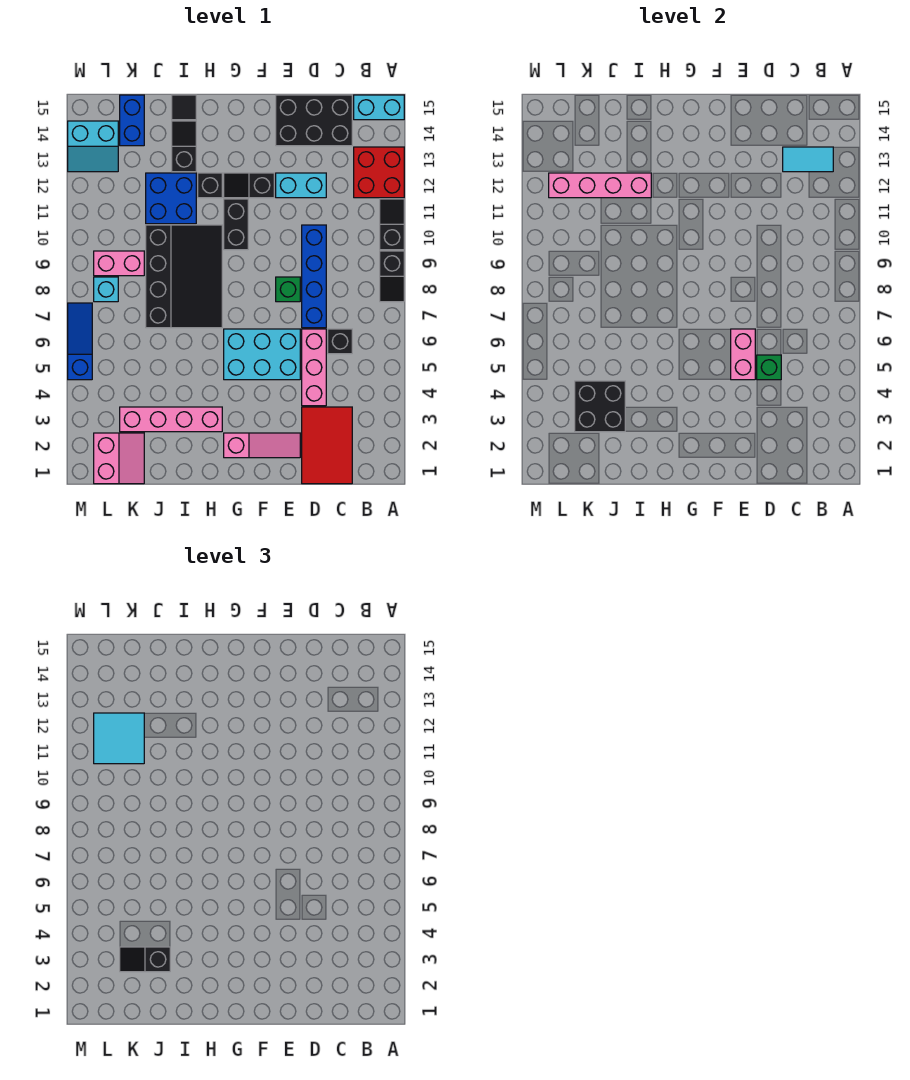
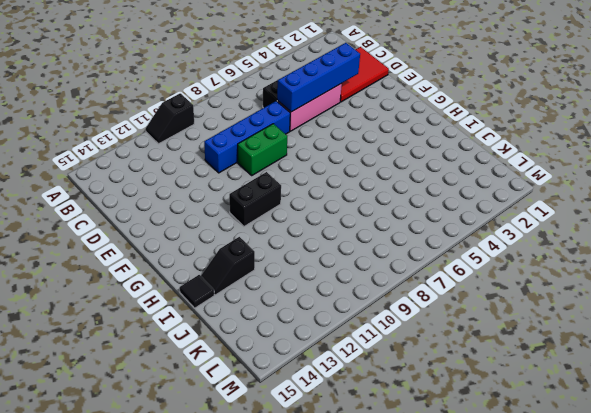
blue 1x4 brick [277,43,360,112] -> green 1x1 brick [757,355,781,380]
green 1x2 brick [238,124,287,175] -> green 1x1 brick [276,277,300,302]
none -> black 1x2 slope [380,251,404,302]
none -> red 2x2 brick [354,147,404,198]
none -> cyan 1x2 brick [354,95,404,120]
none -> black 2x3 brick [276,95,352,146]

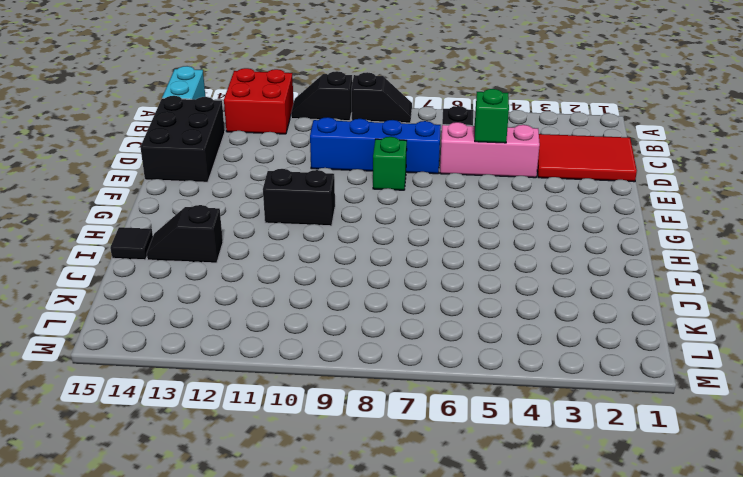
none -> cyan 1x2 brick [276,173,326,198]
none -> pink 1x3 slope [224,433,300,458]
none -> cyan 2x3 brick [224,329,300,380]
none -> black 1x2 slope [224,173,274,198]

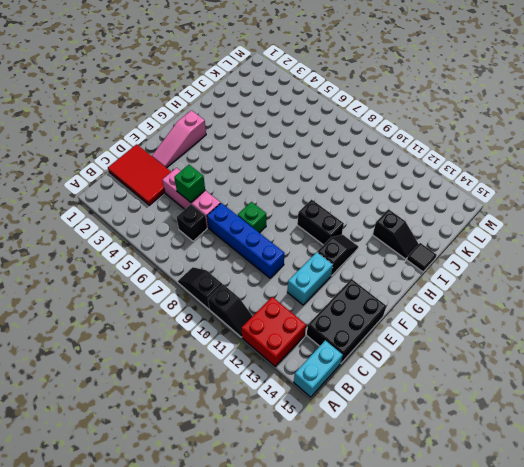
none -> cyan 2x3 brick [224,329,300,380]
none -> pink 1x4 brick [120,407,222,432]
none -> black 3x4 slope [146,225,222,328]
none -> black 1x1 brick [198,173,222,198]

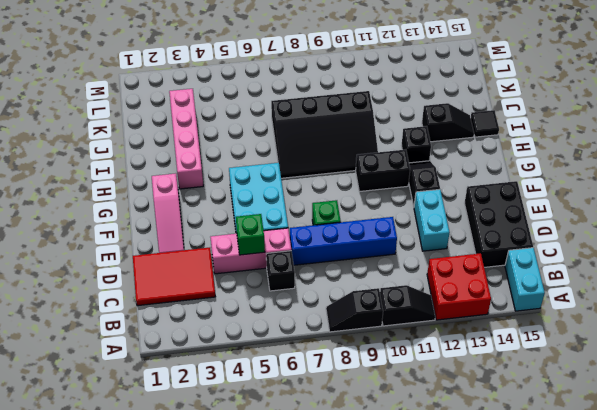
none -> blue 2x2 brick [146,173,196,224]
none -> pink 2x2 slope [94,433,144,484]
none -> pink 1x2 brick [94,251,144,276]
none -> blue 1x2 brick [120,95,144,146]

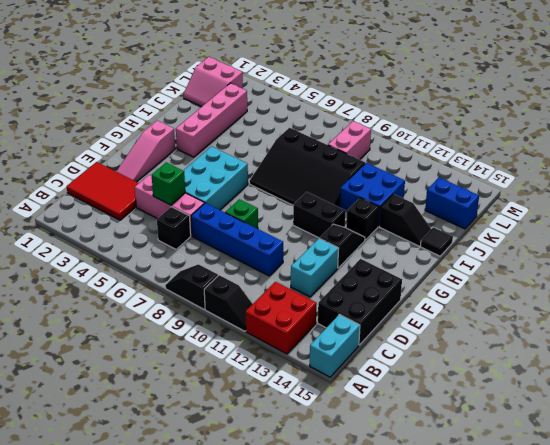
none -> cyan 1x1 brick [94,277,118,302]
none -> cyan 2x2 slope [68,121,118,172]
none -> blue 1x3 slope [68,303,92,380]
none -> cyan 1x2 tile [783,147,833,172]

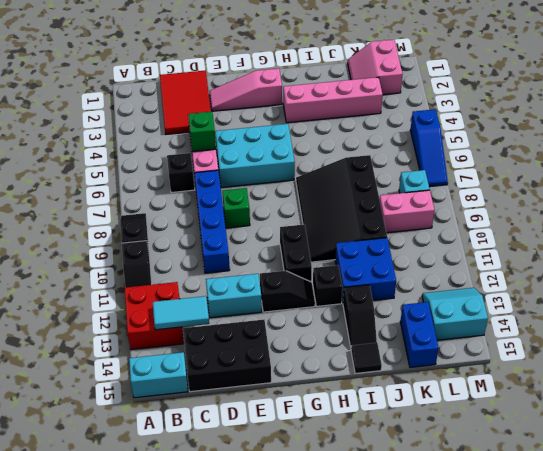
none -> pink 1x2 brick [731,329,755,380]
none -> pink 1x4 brick [549,173,651,198]
none -> black 2x2 brick [575,381,625,432]
none -> black 1x2 slope [120,947,170,972]

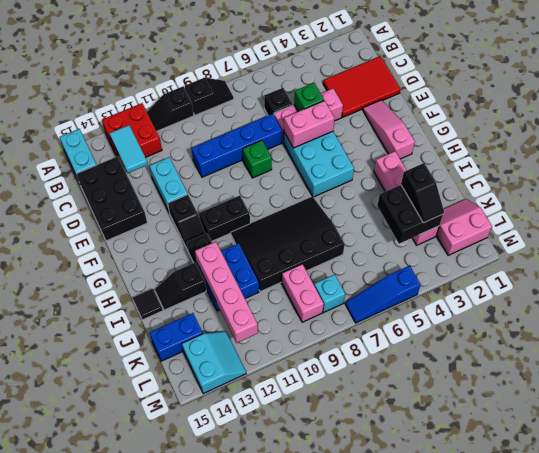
none -> cyan 2x2 tile [94,713,144,764]

